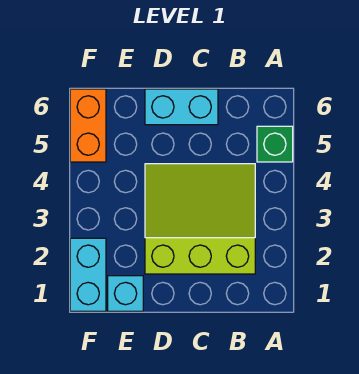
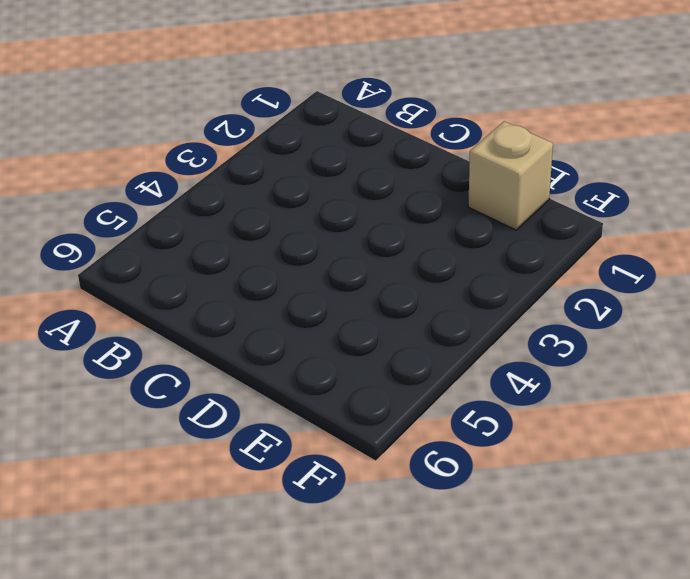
tan 1x1 brick [468,121,553,230] -> cyan 1x1 brick [108,276,143,311]
none -> green 1x1 brick [257,126,293,162]
none -> lime 3x3 slope [145,164,255,274]

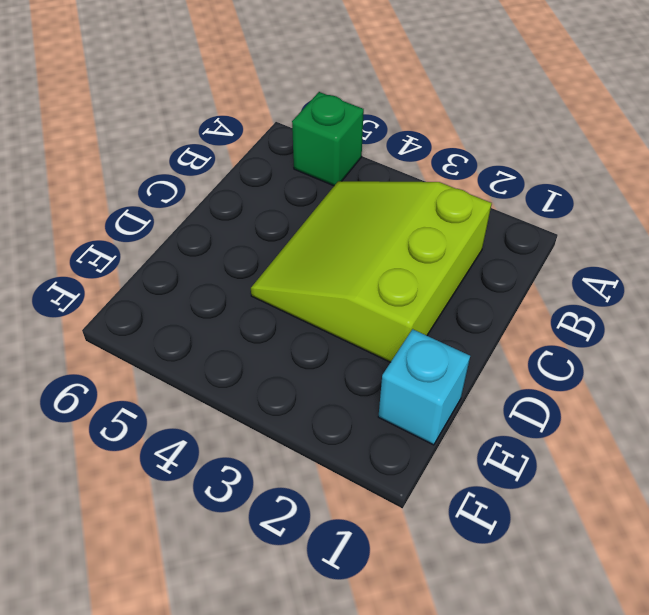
none -> cyan 1x2 brick [145,89,218,125]
none -> cyan 1x2 brick [70,238,106,311]

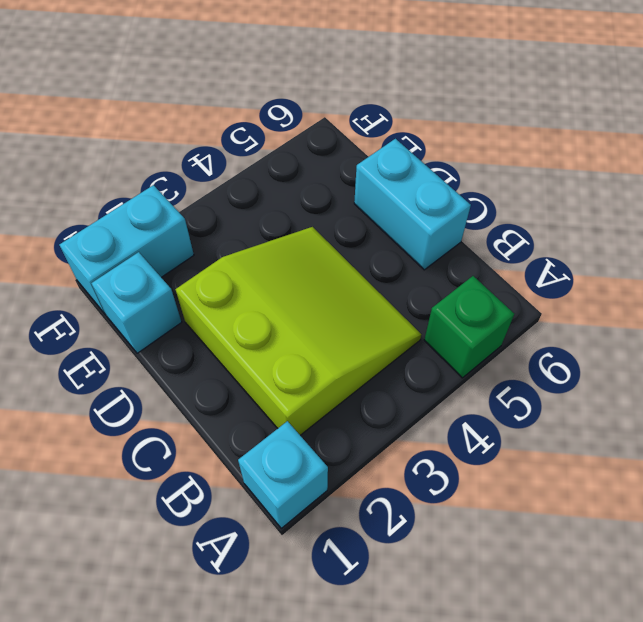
cyan 1x1 brick [238,421,328,528] -> none
none -> orange 1x2 brick [70,89,106,162]

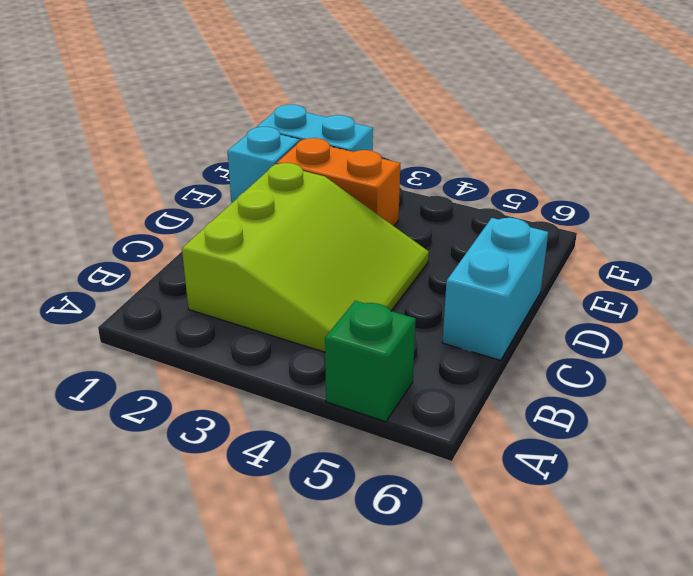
orange 1x2 brick [277,138,400,226] -> orange 1x2 brick moved to [70,89,106,162]

